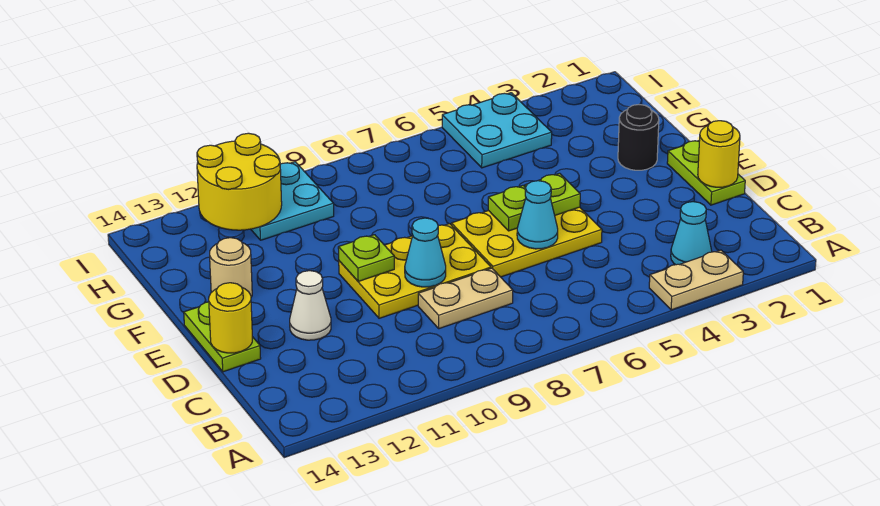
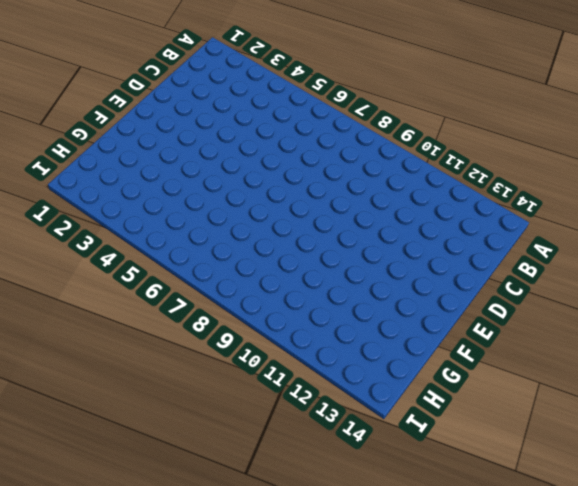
none -> tan 1x2 plate [649,250,743,310]
none -> cyan 1x1 cone [671,202,712,265]
none -> tan 1x2 plate [418,268,513,329]

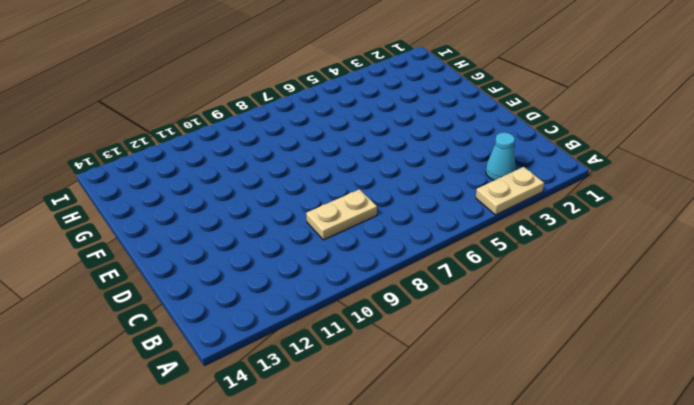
none -> lime 1x2 plate [667,140,745,205]
none -> yellow 2x3 plate [451,207,602,277]
none -> yellow 2x3 plate [339,224,491,318]

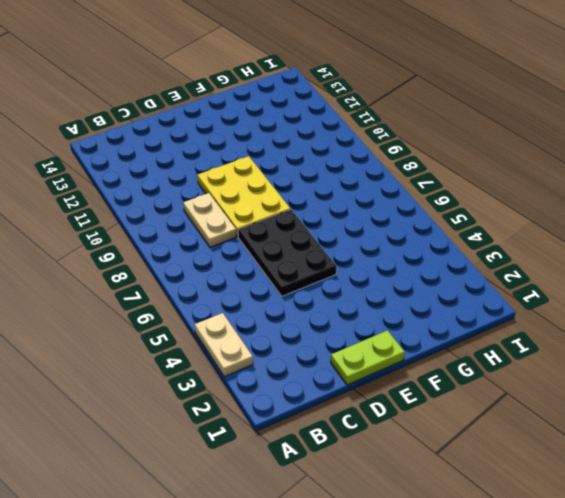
black 2x3 plate [238,209,336,296] -> yellow 2x3 plate [451,207,602,277]
none -> cyan 1x1 cone [671,202,712,265]
none -> white 1x1 cone [290,271,331,340]
none -> lime 1x2 plate [184,302,261,372]

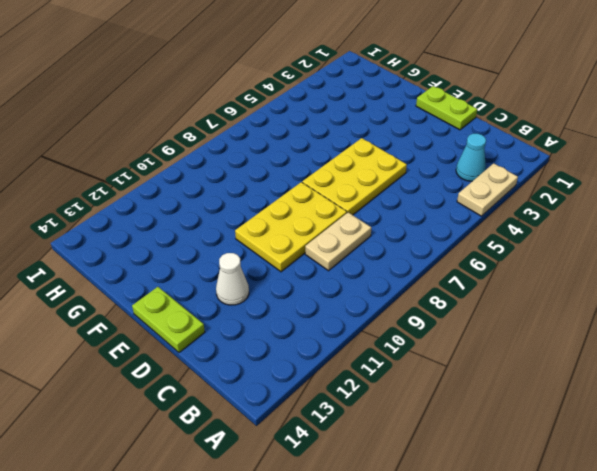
none -> black 1x1 round brick [618,105,659,170]
none -> tan 1x1 round brick [210,238,252,297]
none -> cyan 2x2 plate [442,93,552,168]

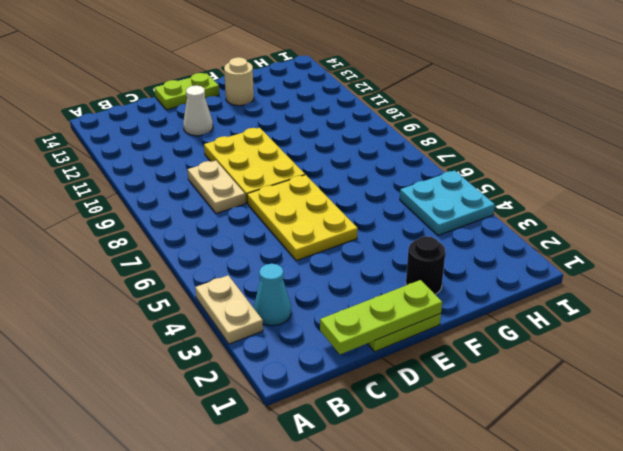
lime 1x3 plate [320,280,442,354] -> yellow 1x1 round brick [698,121,740,187]
none -> cyan 2x2 plate [251,162,334,240]
none -> cyan 1x1 cone [517,181,558,249]
none -> cyan 1x1 cone [405,218,446,287]

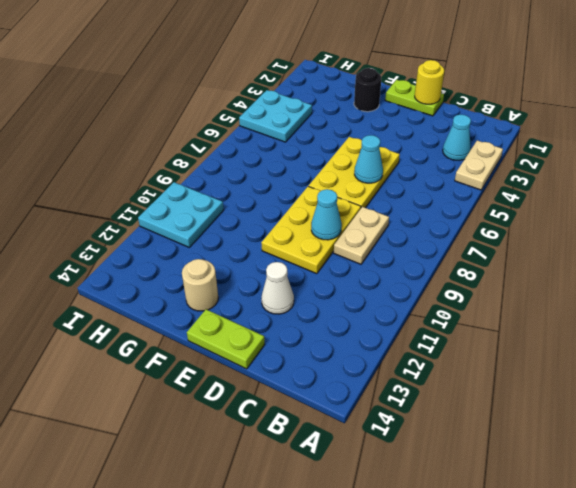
none -> yellow 1x1 round brick [209,283,252,353]
none -> lime 1x1 plate [525,173,580,215]
none -> lime 1x1 plate [488,185,526,231]

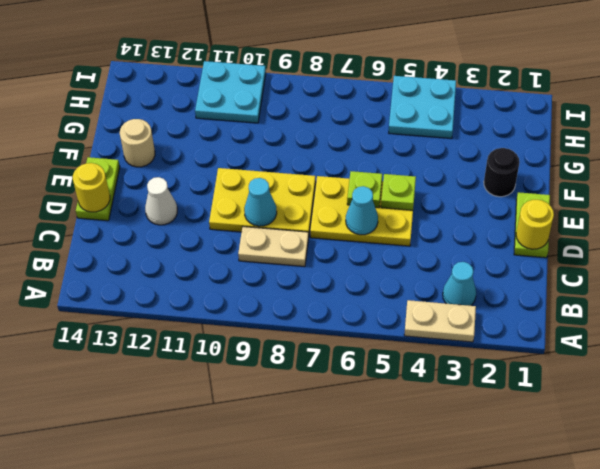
none -> lime 1x1 plate [338,235,394,281]
none -> yellow 2x2 round brick [197,133,282,230]

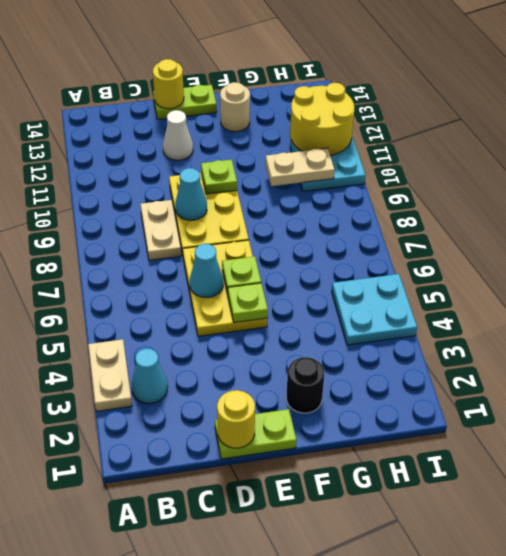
tan 1x2 plate [265,148,335,186] -> none

